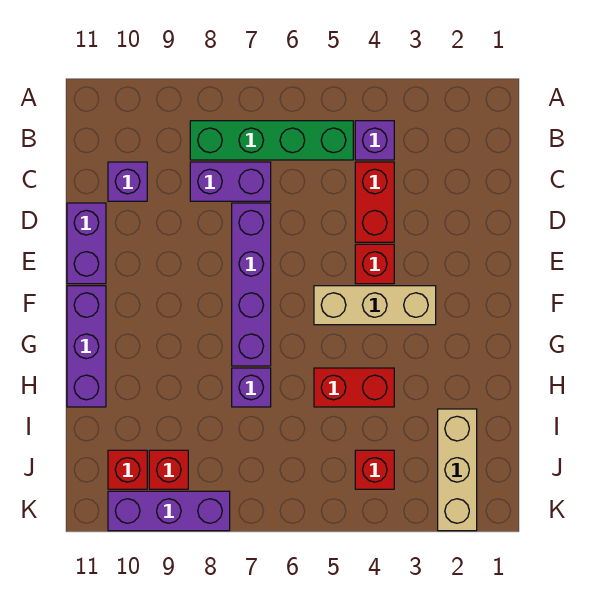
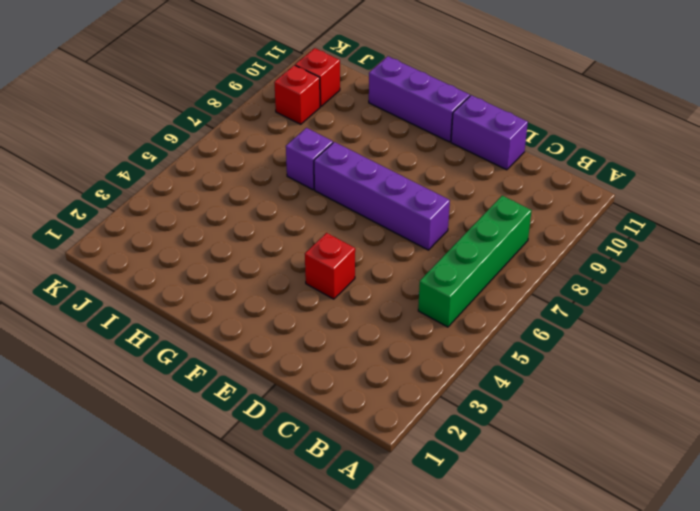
none -> purple 1x1 brick [355,121,394,160]
none -> red 1x2 brick [355,162,394,242]
none -> purple 1x2 brick [190,162,271,201]

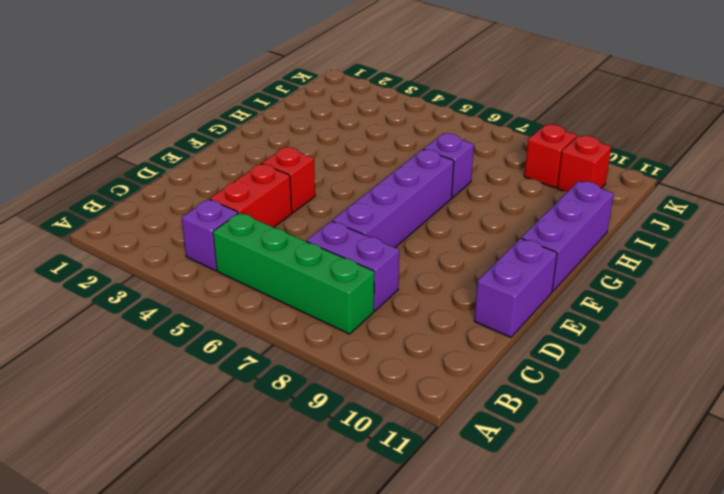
none -> purple 1x1 brick [108,162,147,201]
none -> tan 1x3 brick [314,286,436,325]
none -> red 1x2 brick [314,368,394,407]

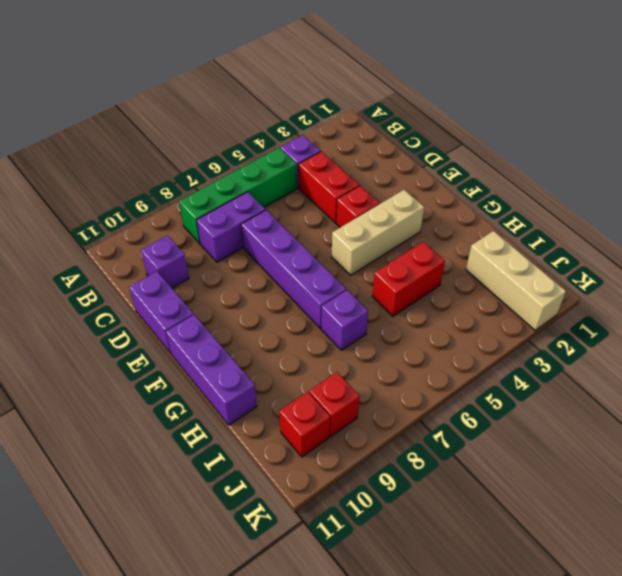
none -> red 1x1 brick [355,450,394,489]
none -> purple 1x3 brick [108,491,230,531]

